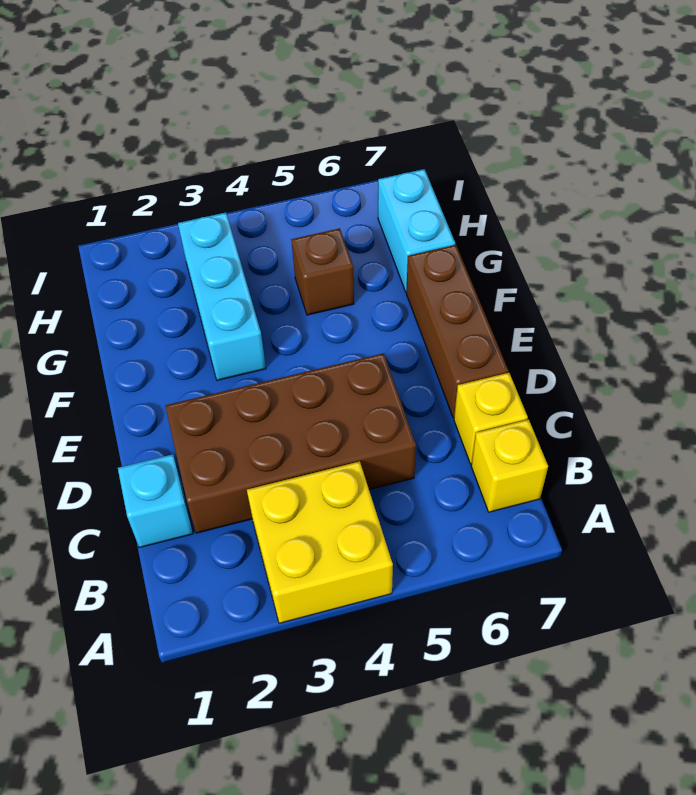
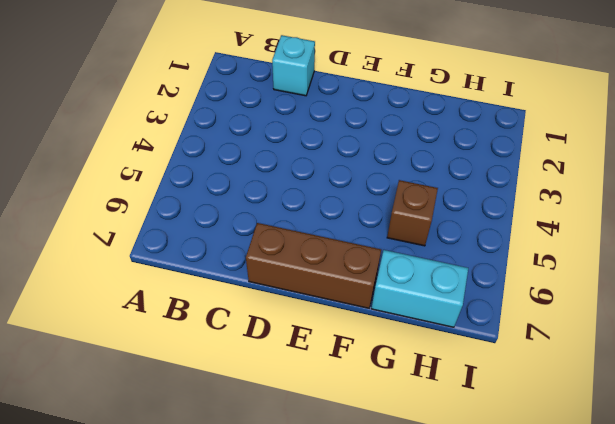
none -> yellow 2x2 brick [247,461,393,623]
none -> yellow 1x1 brick [471,419,548,512]

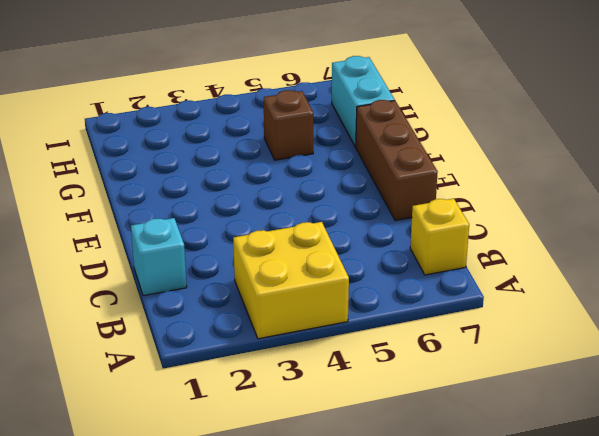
none -> brown 2x4 brick [165,353,416,533]
none -> yellow 1x1 brick [454,373,528,464]

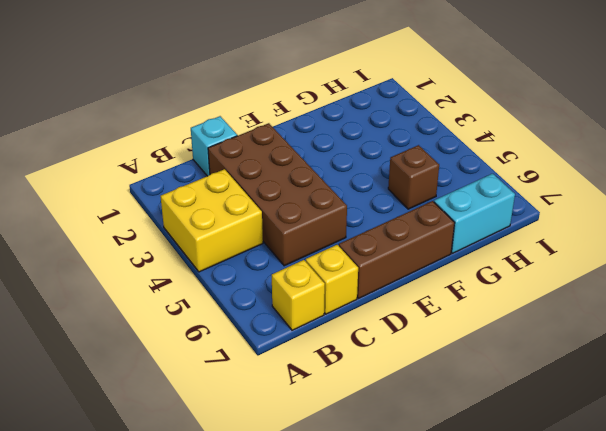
none -> cyan 1x3 brick [178,213,266,380]

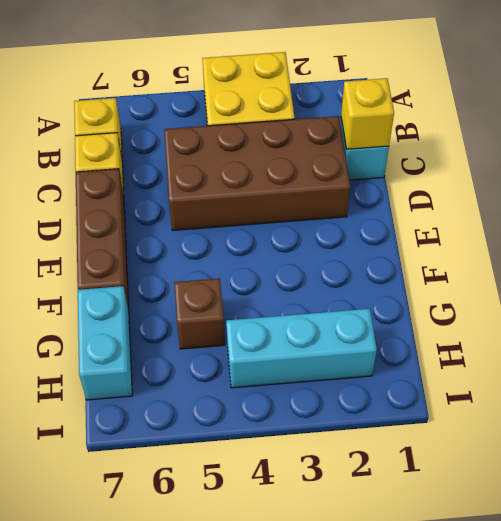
yellow 1x1 brick [341,78,394,149] -> none
cyan 1x3 brick [226,309,377,388] -> cyan 1x3 brick turned to [178,213,266,380]

